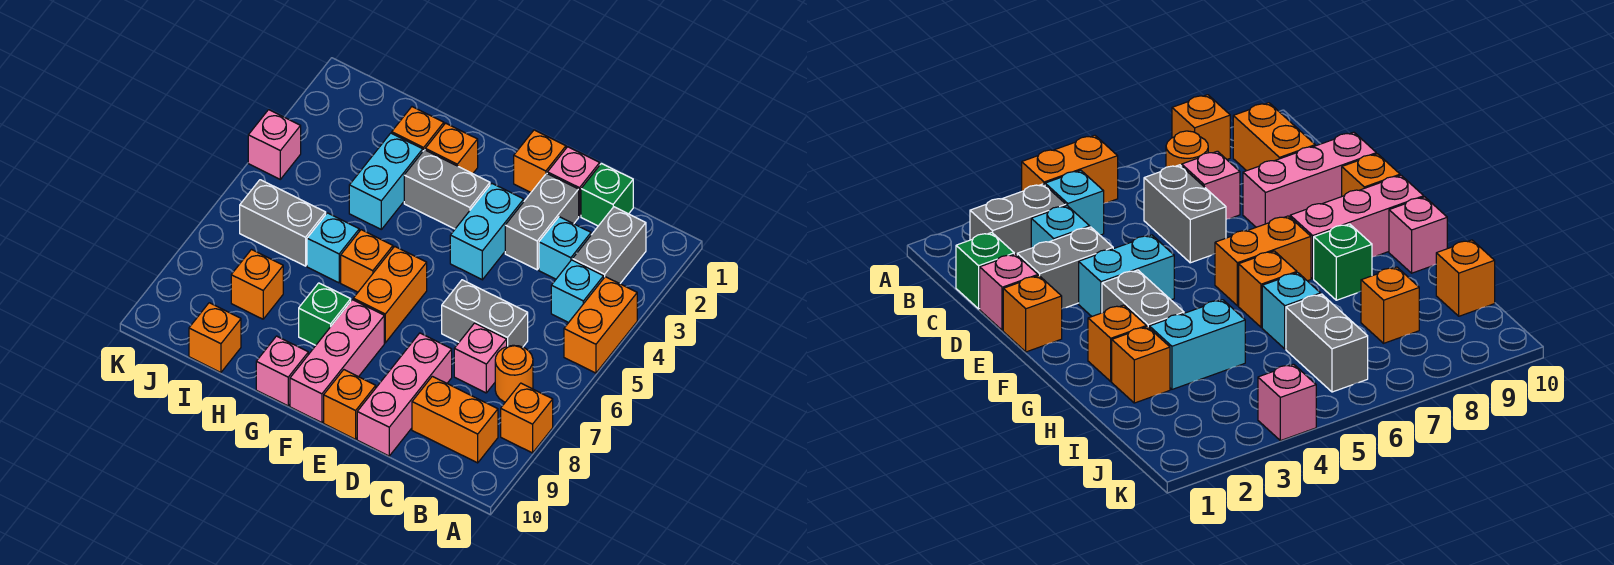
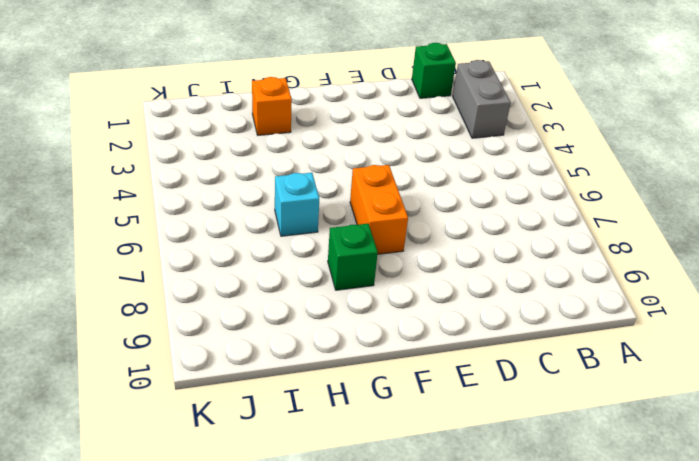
none -> orange 1x2 brick [564,277,637,373]
none -> orange 1x1 brick [501,383,553,453]
none -> cyan 1x1 brick [551,260,604,323]
none -> orange 1x1 round brick [495,345,533,402]

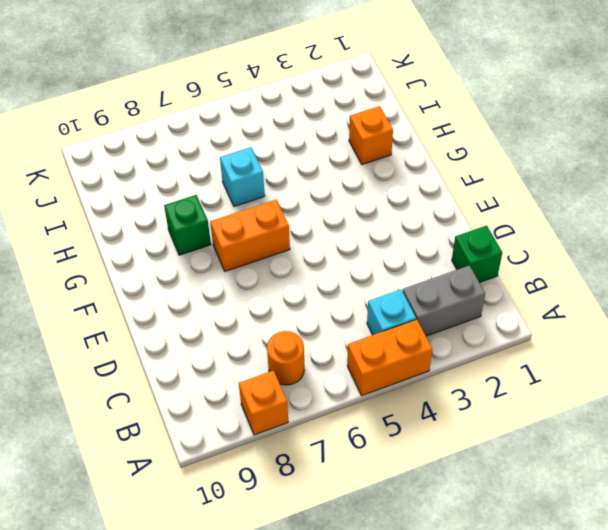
none -> orange 1x2 brick [412,376,498,463]
none -> cyan 1x1 brick [539,217,591,279]
none -> grey 1x2 brick [442,280,528,347]
none -> pink 1x1 brick [454,323,507,393]

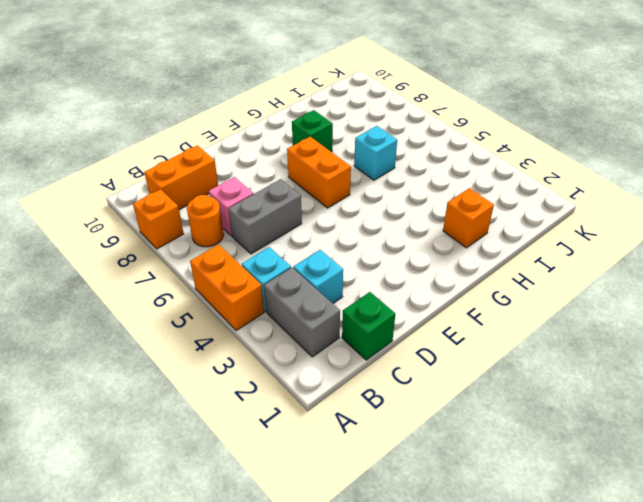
none -> pink 1x1 brick [547,147,600,217]
none -> grey 1x2 brick [505,173,579,270]
none -> pink 1x3 brick [357,333,452,456]
none -> orange 1x1 brick [514,130,566,192]

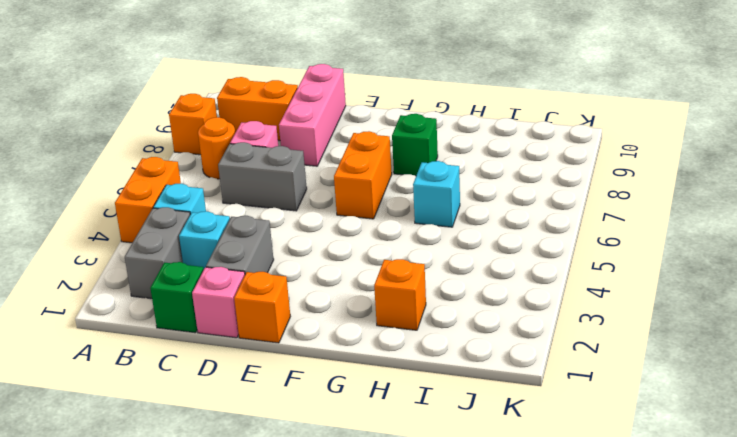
none -> cyan 1x2 brick [450,183,524,280]
none -> orange 1x1 brick [324,370,376,439]
none -> grey 1x2 brick [404,150,490,229]
none -> pink 1x3 brick [290,300,384,423]

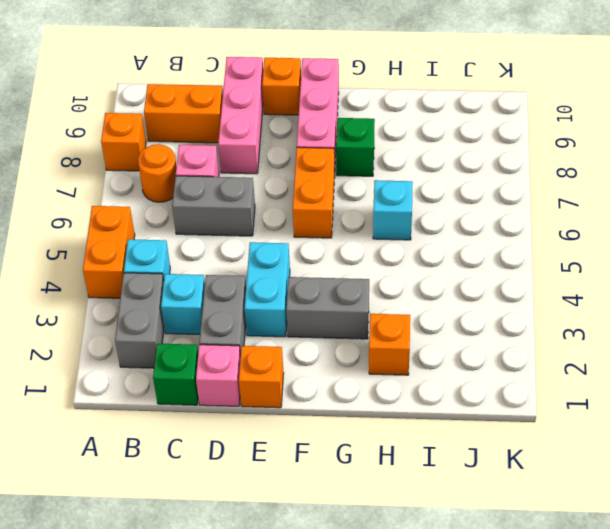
none -> orange 1x1 brick [425,123,478,174]
none -> orange 1x1 brick [341,230,393,292]
none -> pink 1x1 brick [256,336,308,406]
none -> cyan 1x2 brick [349,133,423,229]

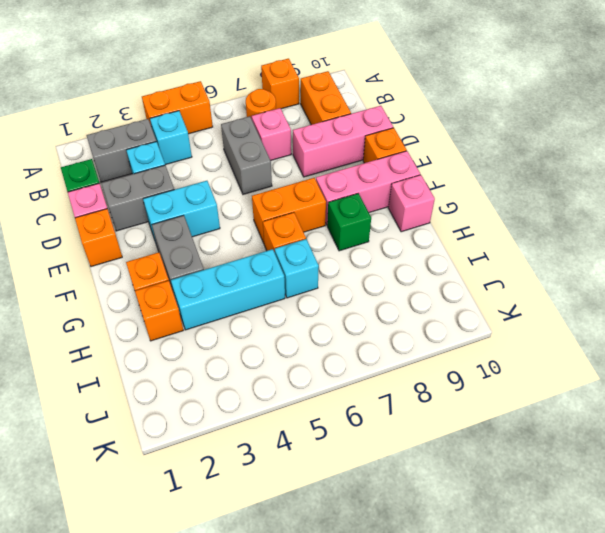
cyan 1x3 brick [171,249,285,330] -> cyan 1x2 brick [349,133,423,229]
none -> grey 1x2 brick [240,180,326,266]
none -> orange 1x1 brick [231,250,283,319]
none -> orange 1x1 brick [189,303,241,373]
none -> pink 1x1 brick [248,110,301,179]

